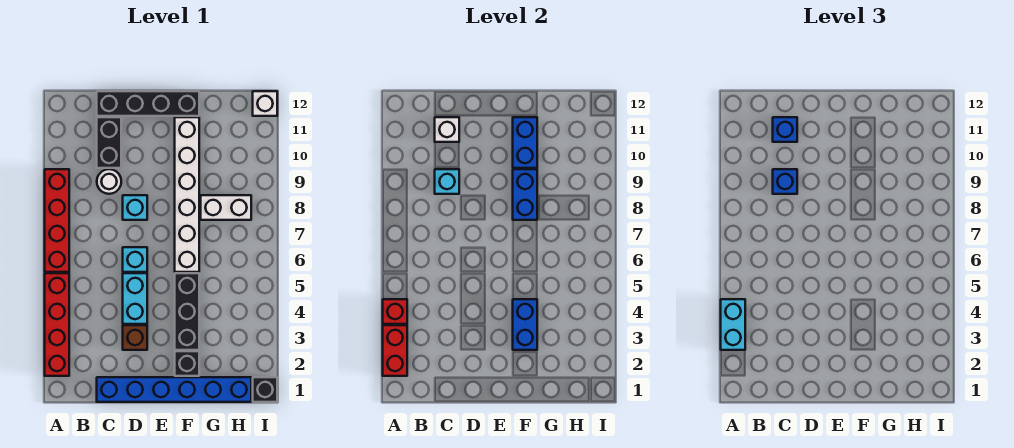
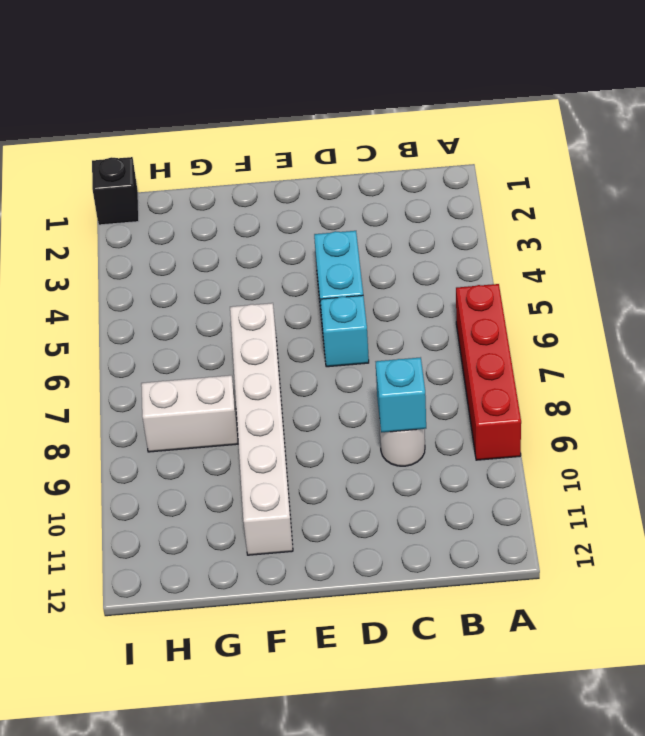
none -> red 1x4 brick [45,273,69,376]
none -> blue 1x6 brick [97,377,251,402]
none -> black 1x2 brick [97,117,121,168]

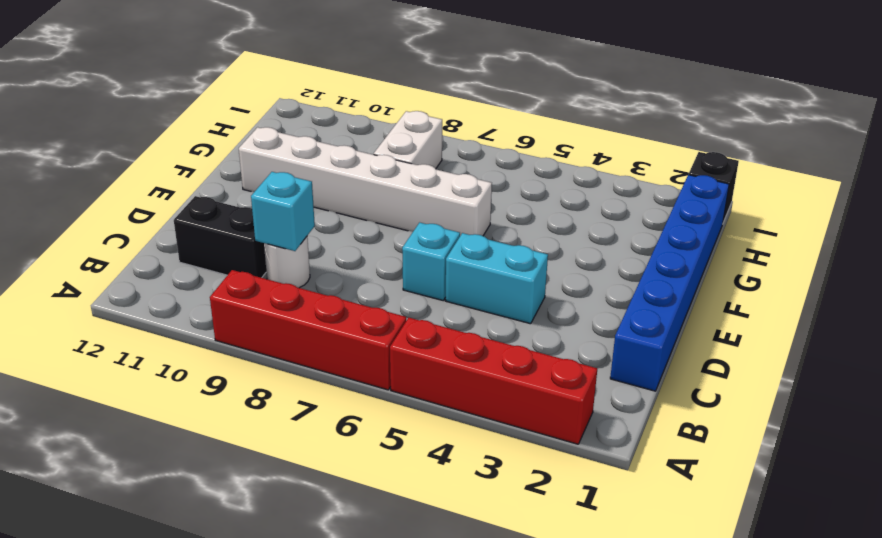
none -> black 1x4 brick [97,91,199,116]
none -> brown 1x1 brick [123,325,147,350]
none -> cyan 1x1 brick [123,195,147,220]

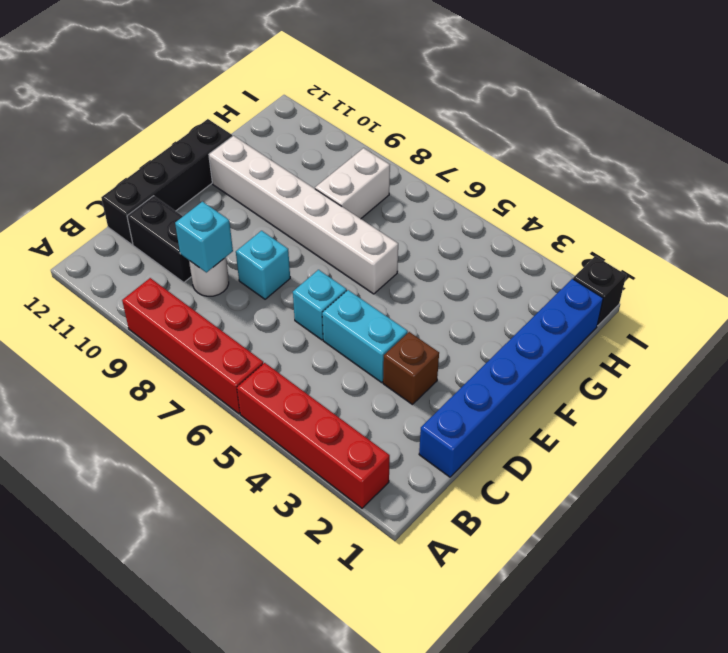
none -> black 1x1 brick [175,351,199,376]
none -> black 1x3 brick [175,273,199,350]
none -> white 1x1 brick [253,91,277,116]

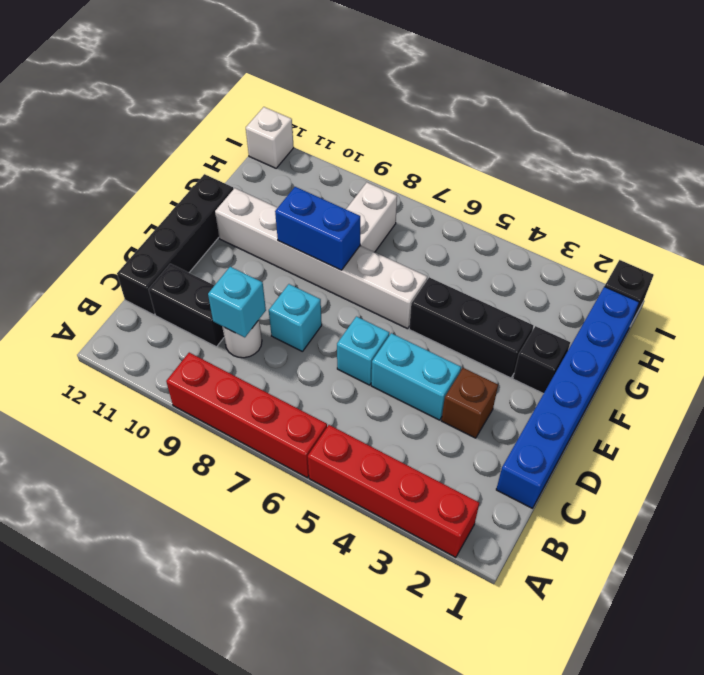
none -> red 1x2 brick [383,325,407,376]
none -> red 1x1 brick [383,299,407,324]
none -> white 1x1 brick [435,117,459,142]

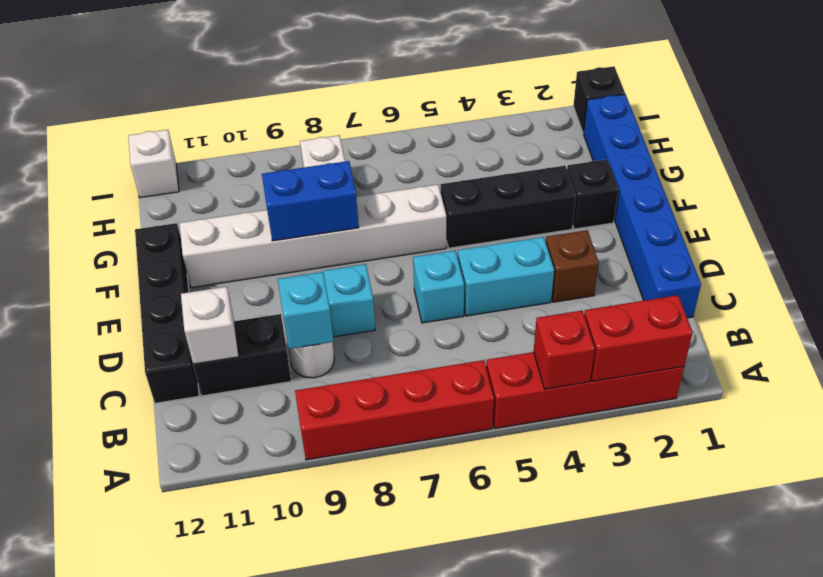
none -> blue 1x2 brick [513,299,537,350]
none -> blue 1x2 brick [513,117,537,168]
none -> cyan 1x2 brick [721,299,745,350]

